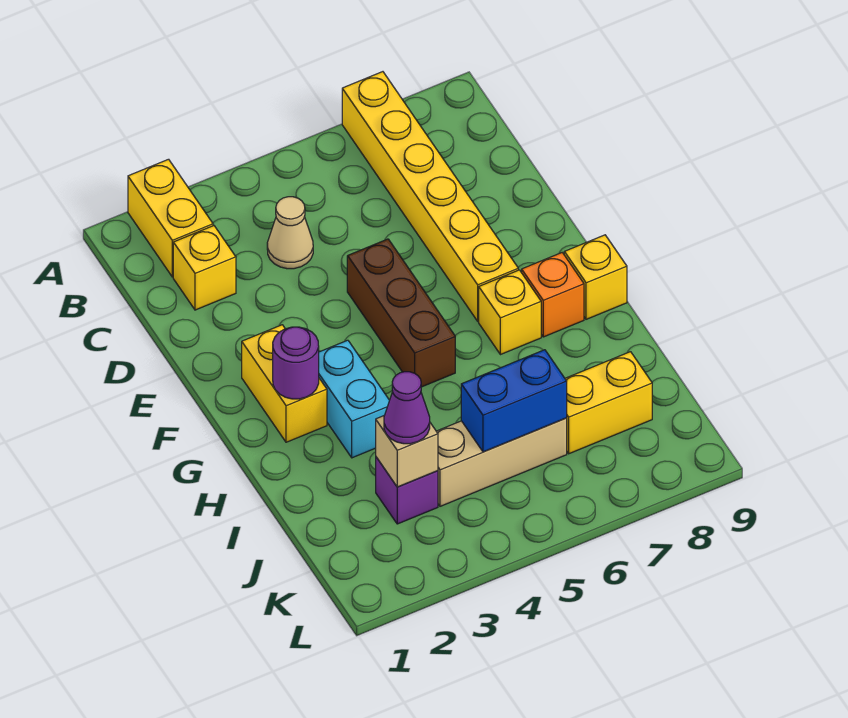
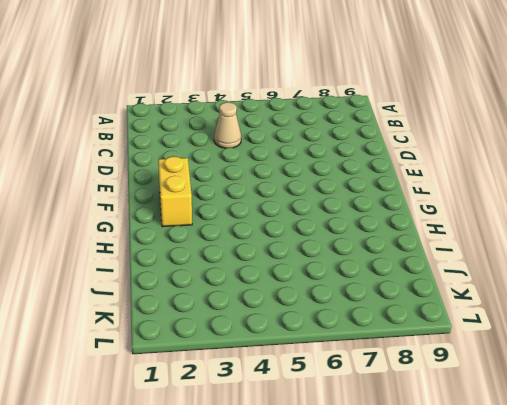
none -> yellow 1x2 brick [128,159,213,277]
none -> yellow 1x6 brick [342,72,518,321]
none -> yellow 1x1 brick [173,226,236,310]

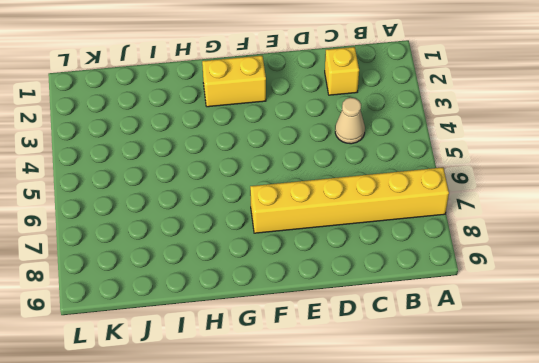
none -> yellow 1x2 brick [128,159,213,277]
none -> brown 1x3 brick [347,239,455,387]
none -> cyan 1x2 brick [319,340,390,458]

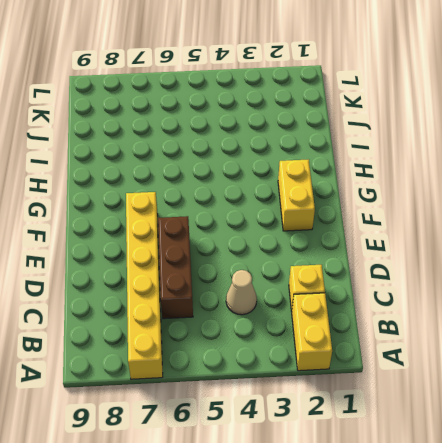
brown 1x3 brick [158,216,193,319] -> brown 1x3 brick moved to [347,239,455,387]
none -> cyan 1x2 brick [319,340,390,458]
none -> yellow 1x1 brick [479,270,541,355]
none -> orange 1x1 brick [522,253,584,337]

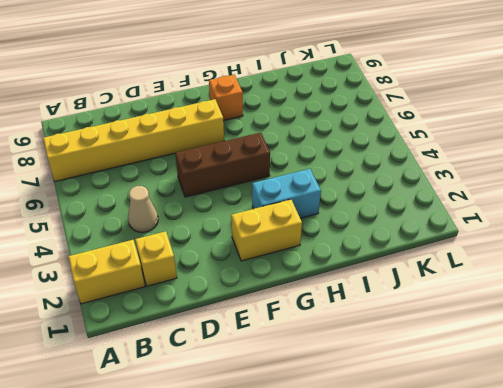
none -> yellow 1x1 brick [479,270,541,355]
none -> yellow 1x1 brick [564,235,627,319]
none -> purple 1x1 brick [376,457,438,524]

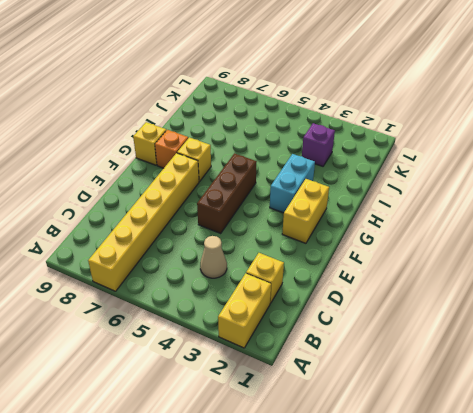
none -> tan 1x3 brick [436,418,567,506]
none -> yellow 1x2 brick [565,352,652,454]
none -> purple 1x1 round brick [273,327,319,399]

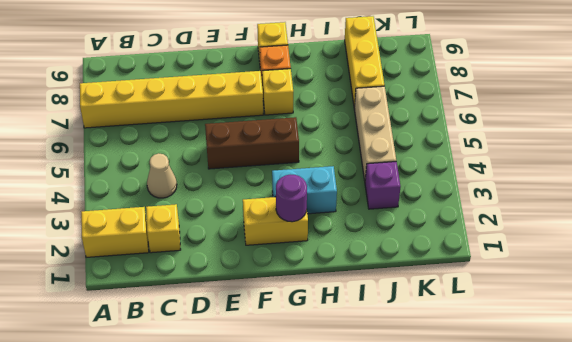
yellow 1x3 brick [345,16,385,108] -> yellow 1x2 brick [565,352,652,454]
none -> tan 1x1 brick [376,416,438,487]
none -> blue 1x2 brick [461,350,567,452]
none -> purple 1x1 cone [384,372,430,444]

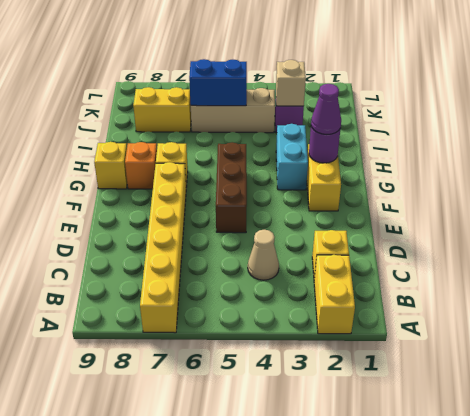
purple 1x1 cone [311,84,341,135] -> purple 1x1 cone moved to [384,372,430,444]

